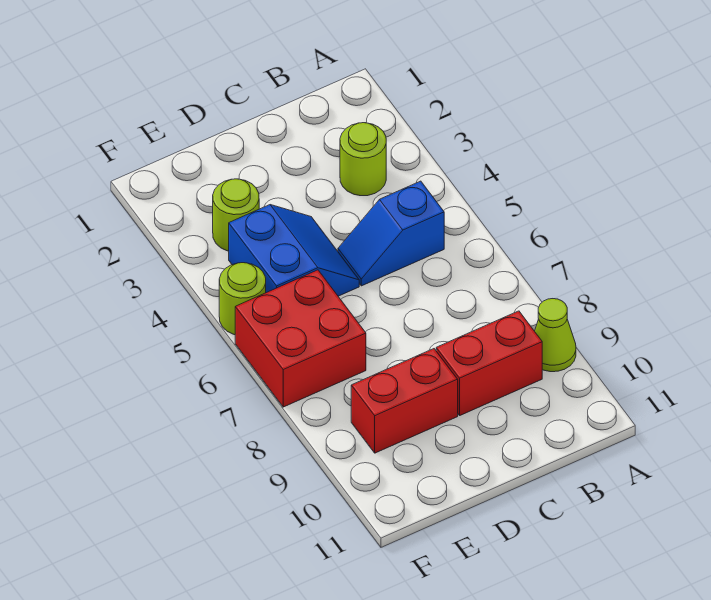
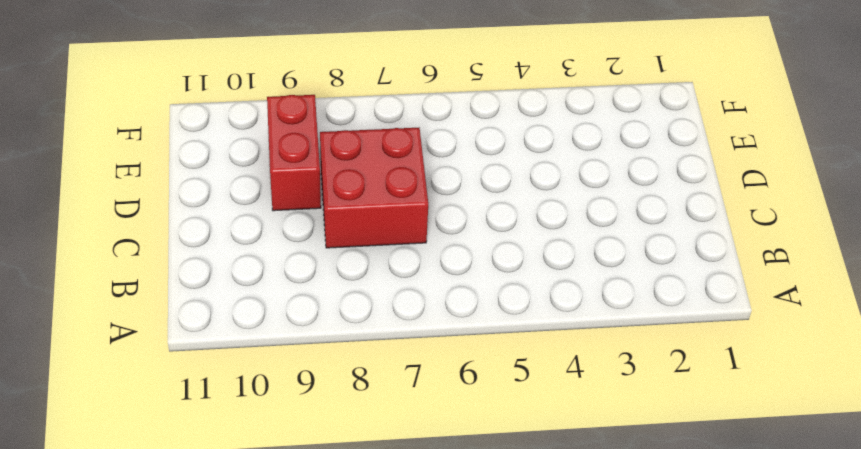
red 2x2 brick [320,128,428,248] -> red 2x2 brick moved to [235,270,366,407]
none -> lime 1x1 cone [535,299,576,372]
none -> lime 1x1 round brick [340,123,386,196]

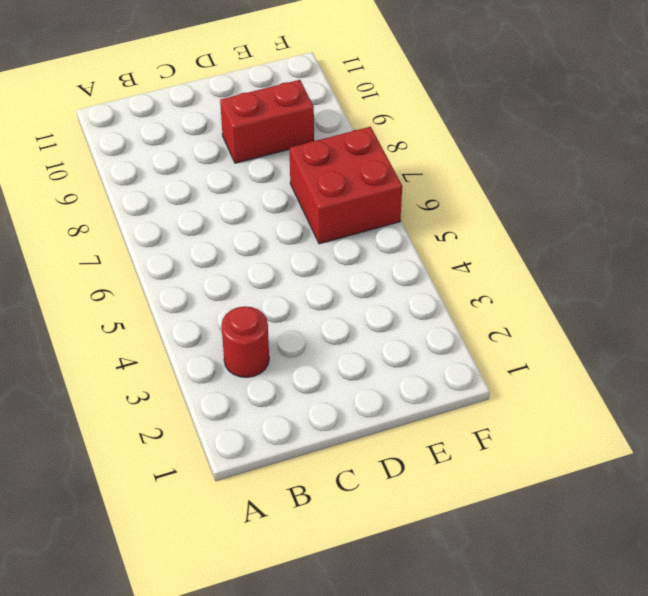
red 1x1 round brick [221,306,269,377] -> lime 1x1 round brick [340,123,386,196]
none -> lime 1x1 cone [535,299,576,372]
none -> blue 1x2 slope [338,181,444,286]

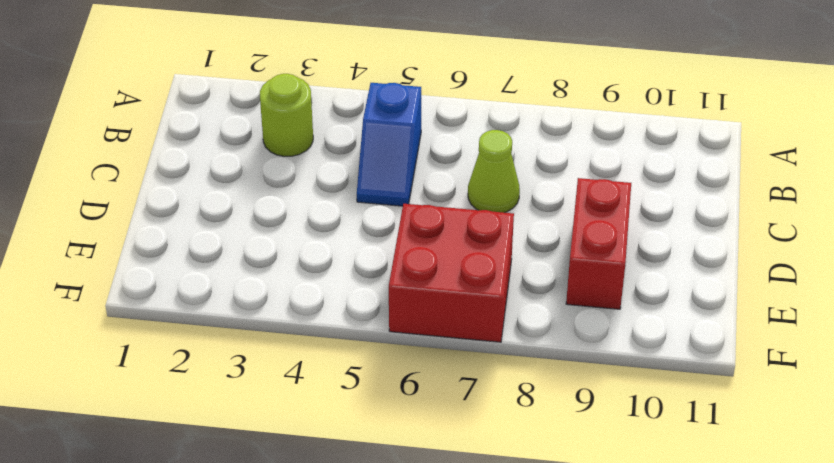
lime 1x1 cone [468,130,520,213] -> lime 1x1 cone moved to [535,299,576,372]
none -> red 1x2 brick [436,311,542,415]
none -> blue 2x2 slope [229,205,359,296]

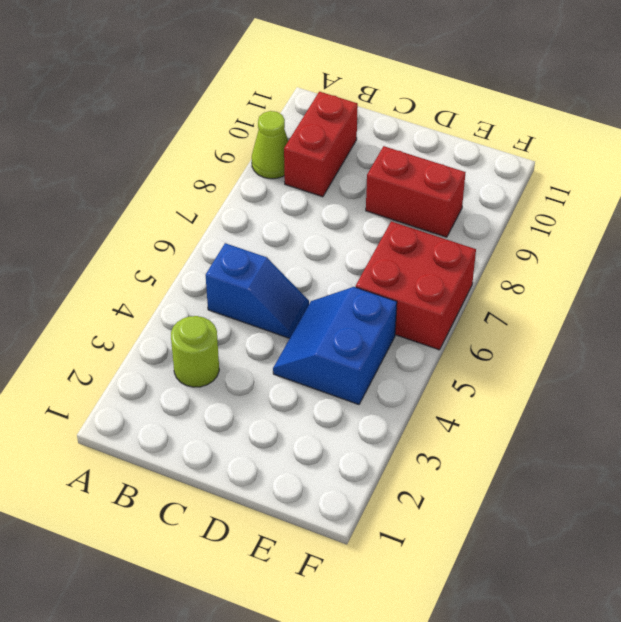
red 1x2 brick [284,92,358,197] -> red 1x2 brick turned to [436,311,542,415]
none -> lime 1x1 round brick [213,179,259,251]
none -> lime 1x1 round brick [219,263,266,335]

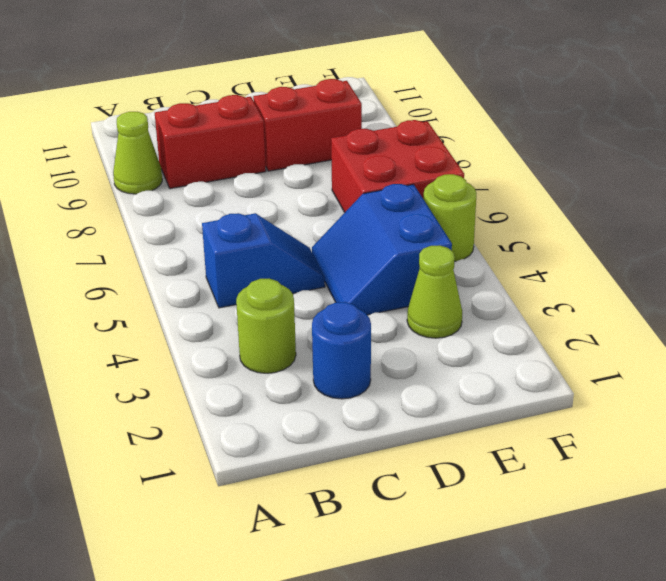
blue 1x1 round brick [312,302,371,399] -> none
lime 1x1 cone [407,245,462,338] -> lime 1x1 round brick [213,179,259,251]

